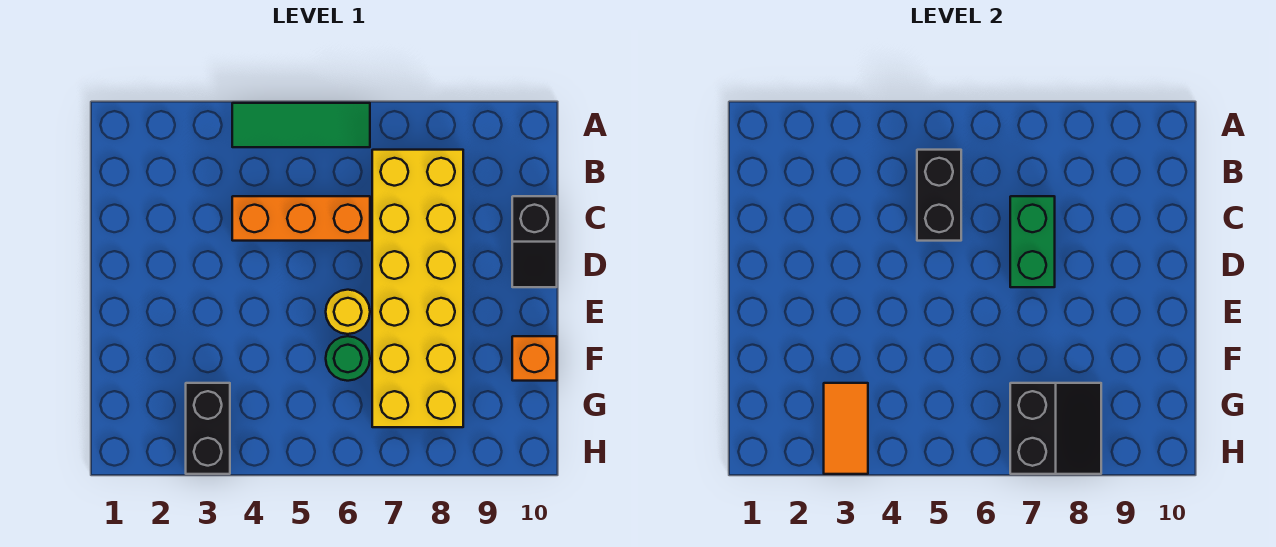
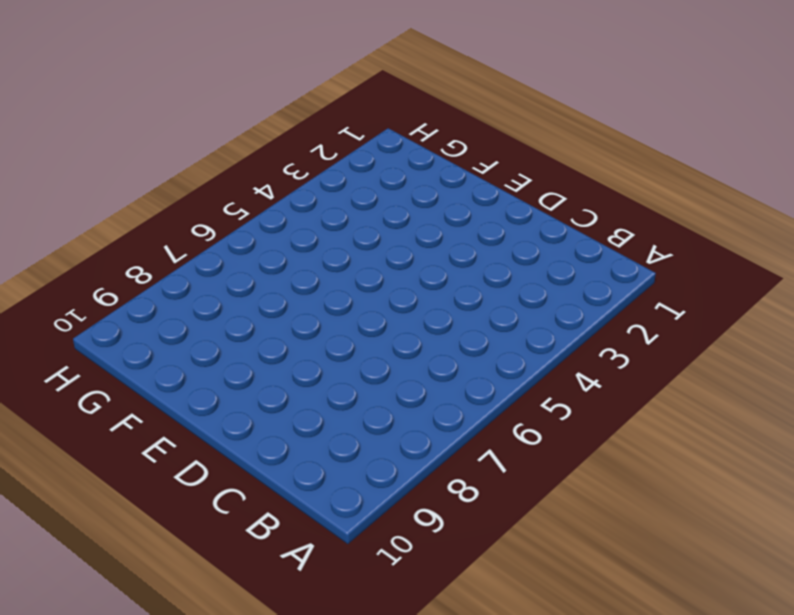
none -> green 1x3 tile [232,103,370,147]
none -> yellow 2x6 brick [372,150,463,427]
none -> orange 1x3 brick [232,196,370,241]

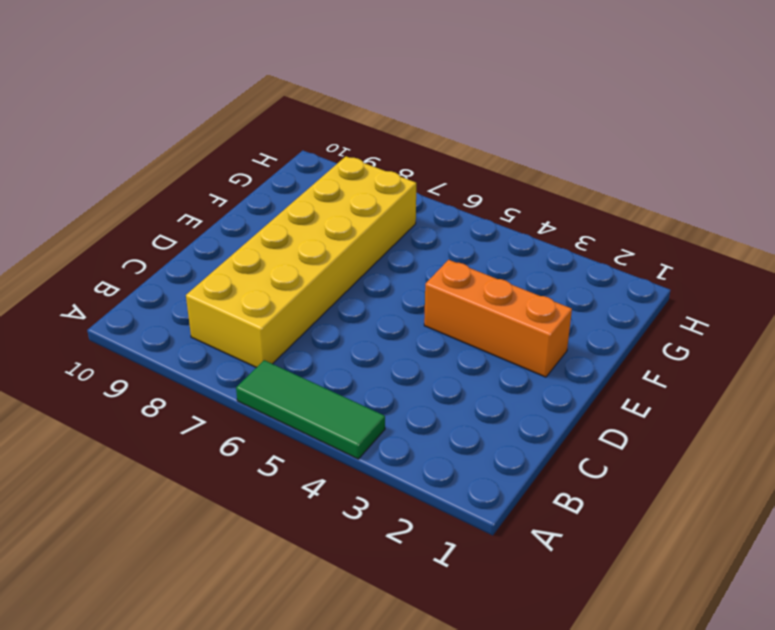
orange 1x3 brick [424,260,572,377] -> orange 1x3 brick moved to [232,196,370,241]
none -> black 1x2 slope [512,196,557,287]
none -> yellow 1x1 round brick [326,290,370,334]
none -> green 1x1 round brick [326,336,370,381]

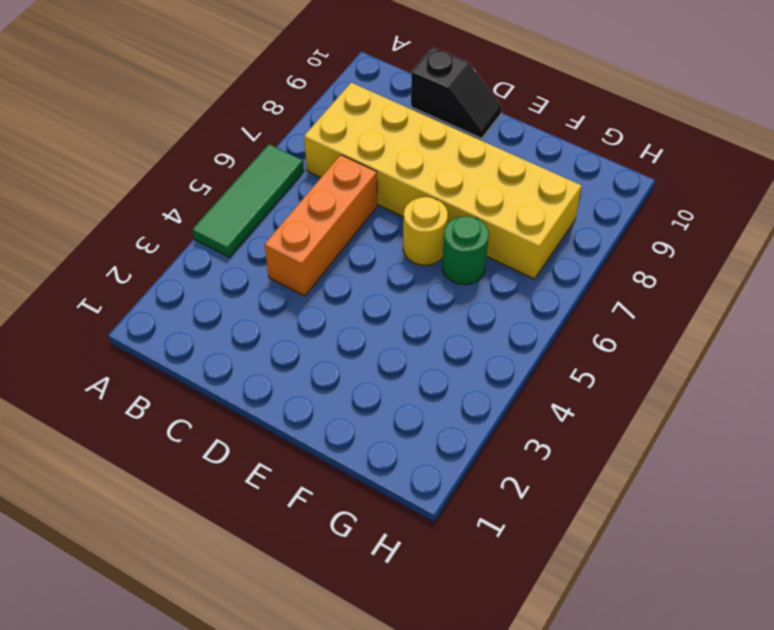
none -> orange 1x1 brick [512,336,557,381]
none -> black 1x2 brick [186,383,230,474]
none -> black 1x2 brick [917,150,961,241]

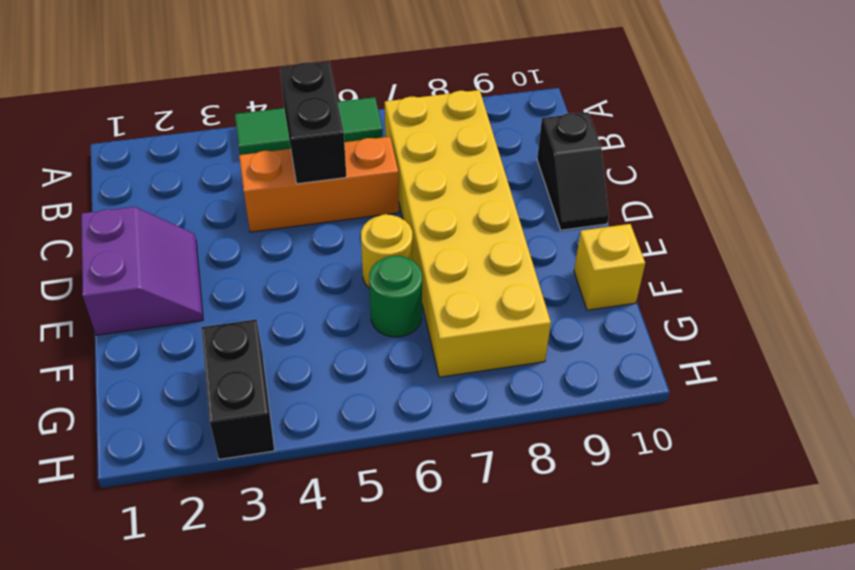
purple 2x2 slope [81,207,203,335] -> none
yellow 1x1 brick [574,224,645,310] -> orange 1x1 brick [512,336,557,381]
none -> green 1x2 brick [1010,196,1055,287]
none -> orange 1x2 tile [824,383,868,474]
none -> black 2x2 slope [1010,383,1101,474]

